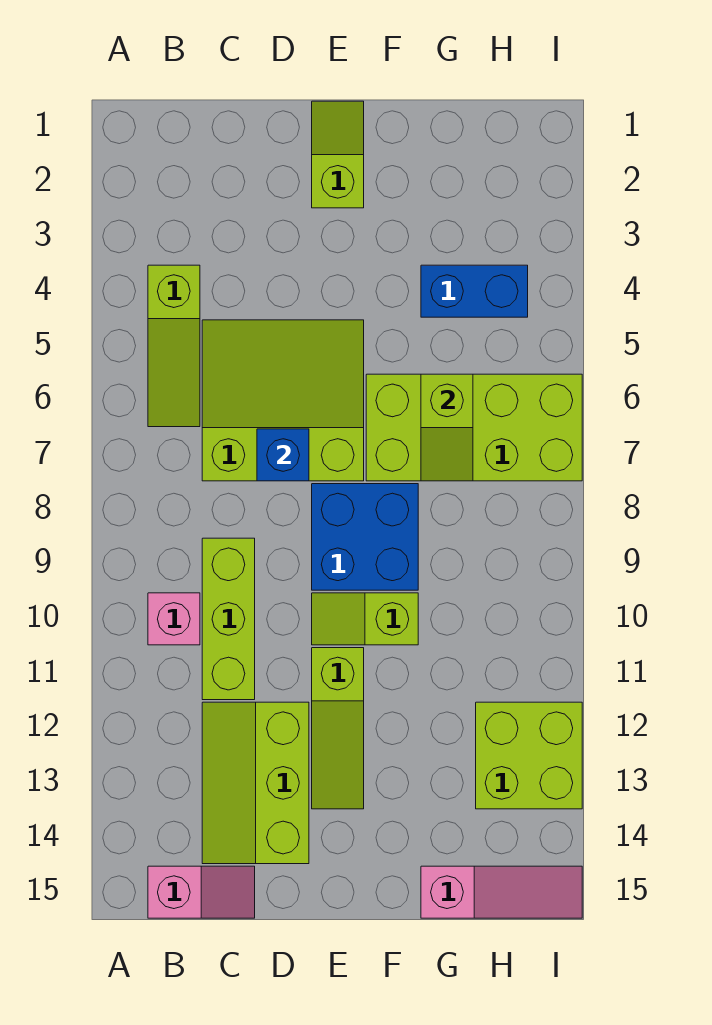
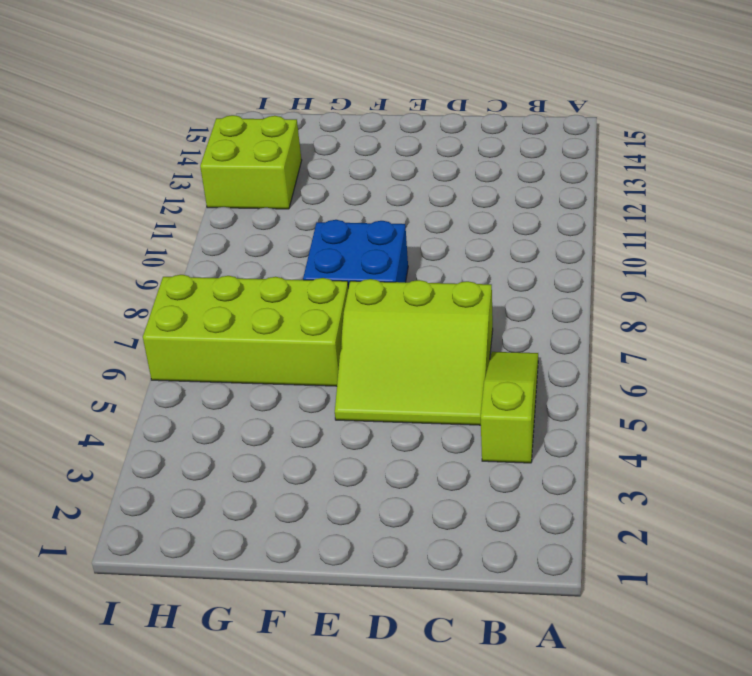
none -> pink 1x1 brick [148,593,200,645]
none -> pink 1x2 slope [148,866,255,918]
none -> lime 1x3 brick [202,538,255,700]

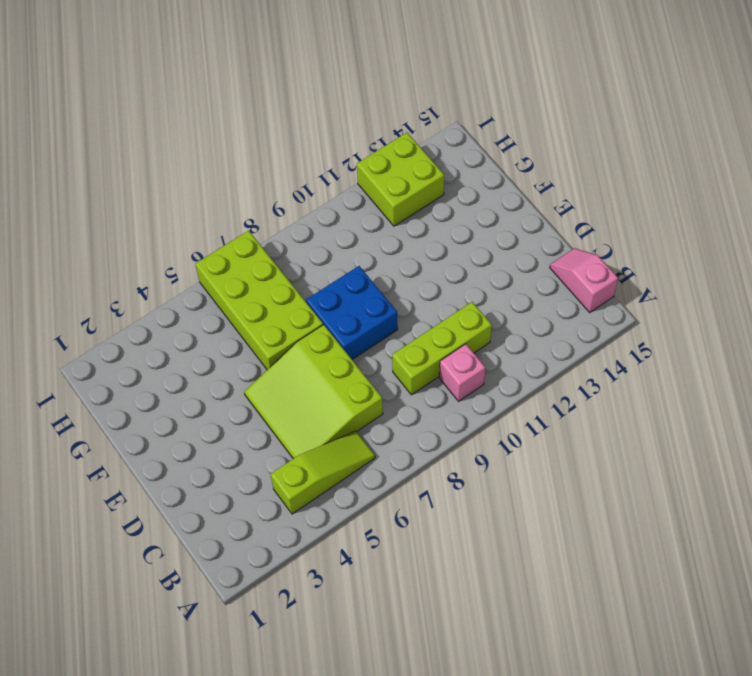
none -> lime 2x3 slope [202,702,309,864]
none -> lime 1x2 slope [312,101,364,208]
none -> lime 1x2 slope [312,593,418,645]

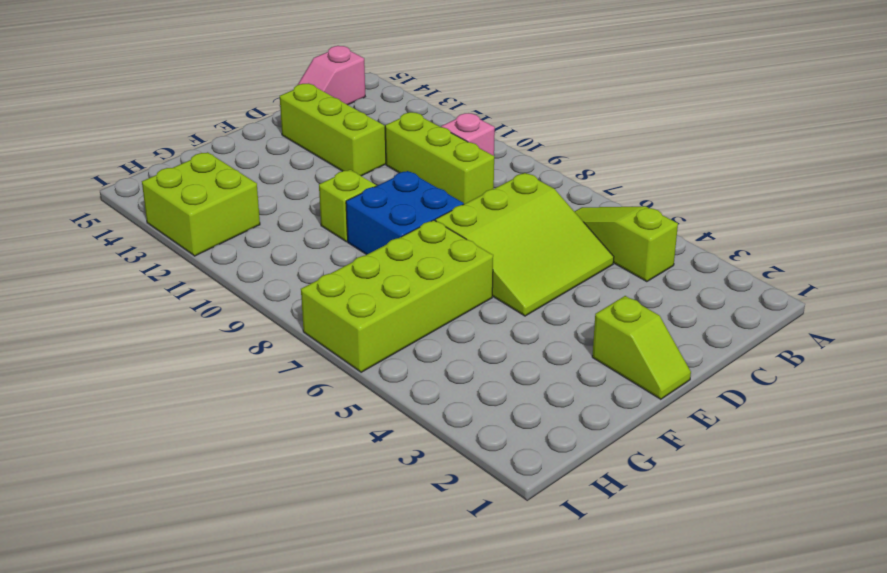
none -> lime 1x3 slope [312,648,364,809]
none -> blue 1x2 brick [421,265,528,317]
none -> pink 1x3 slope [421,866,582,918]

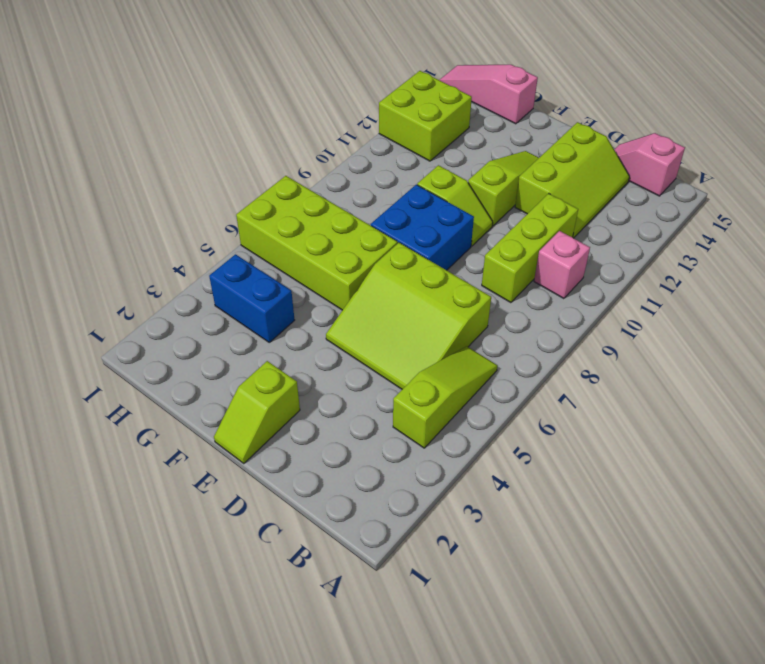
none -> blue 1x1 brick [257,429,309,481]
none -> lime 1x2 slope [421,374,473,481]

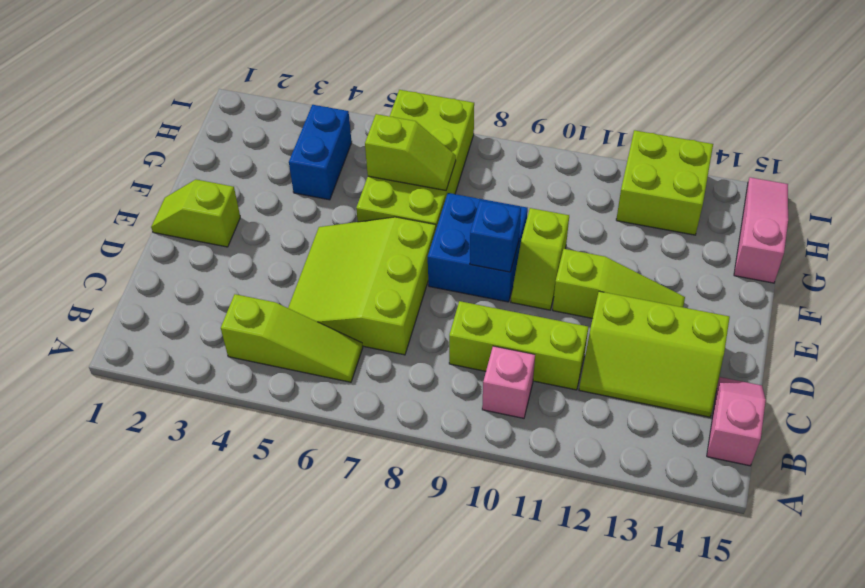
blue 1x1 brick [470,200,521,272] -> blue 1x1 brick moved to [257,429,309,481]

